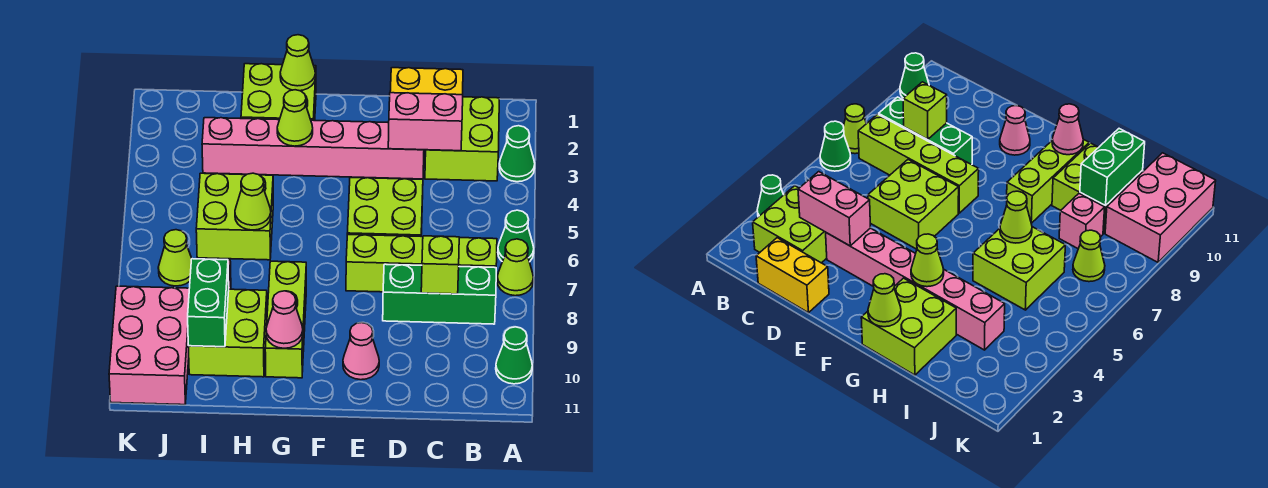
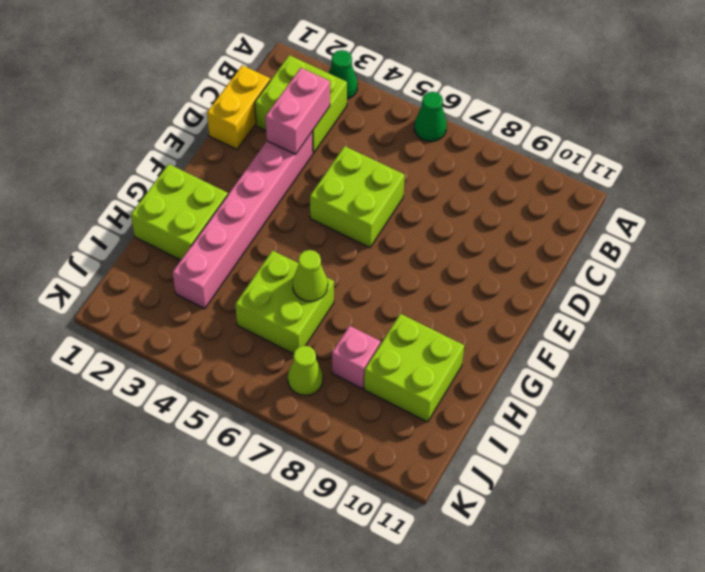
none -> lime 1x1 cone [497,239,533,296]
none -> green 1x1 cone [496,327,532,384]
none -> lime 1x4 brick [346,234,497,292]

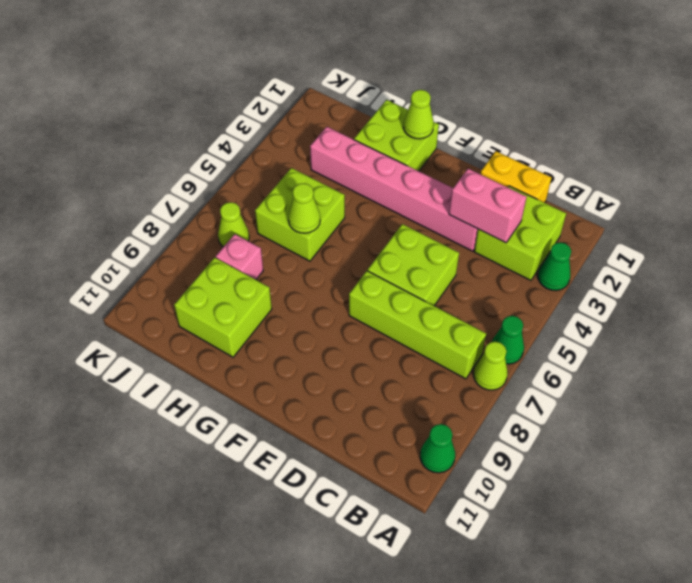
none -> green 1x3 brick [383,264,496,324]
none -> pink 1x1 cone [343,323,379,380]
none -> lime 1x3 brick [265,261,306,378]

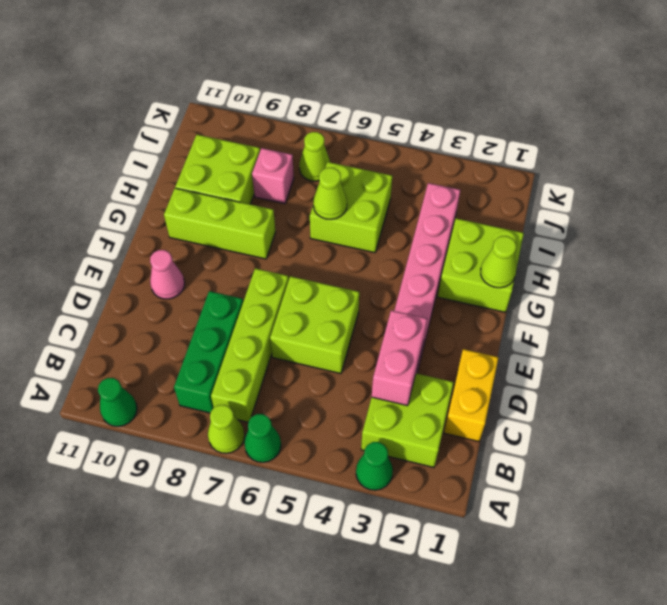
none -> pink 2x3 brick [109,286,189,405]
none -> lime 1x1 brick [421,236,459,294]
none -> lime 1x1 cone [277,90,313,146]

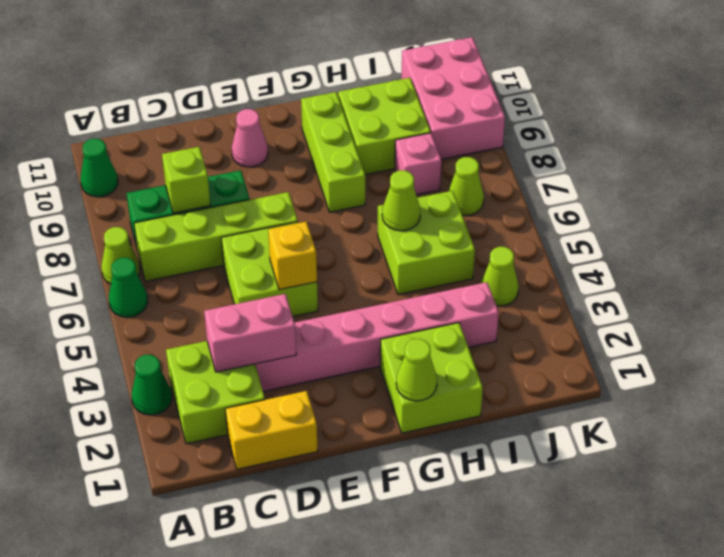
yellow 1x1 brick [268,222,317,290] -> none
lime 1x1 cone [481,247,519,306] -> lime 1x1 cone moved to [277,90,313,146]
none -> pink 1x1 cone [266,291,303,348]
none -> green 1x2 brick [188,259,229,347]

